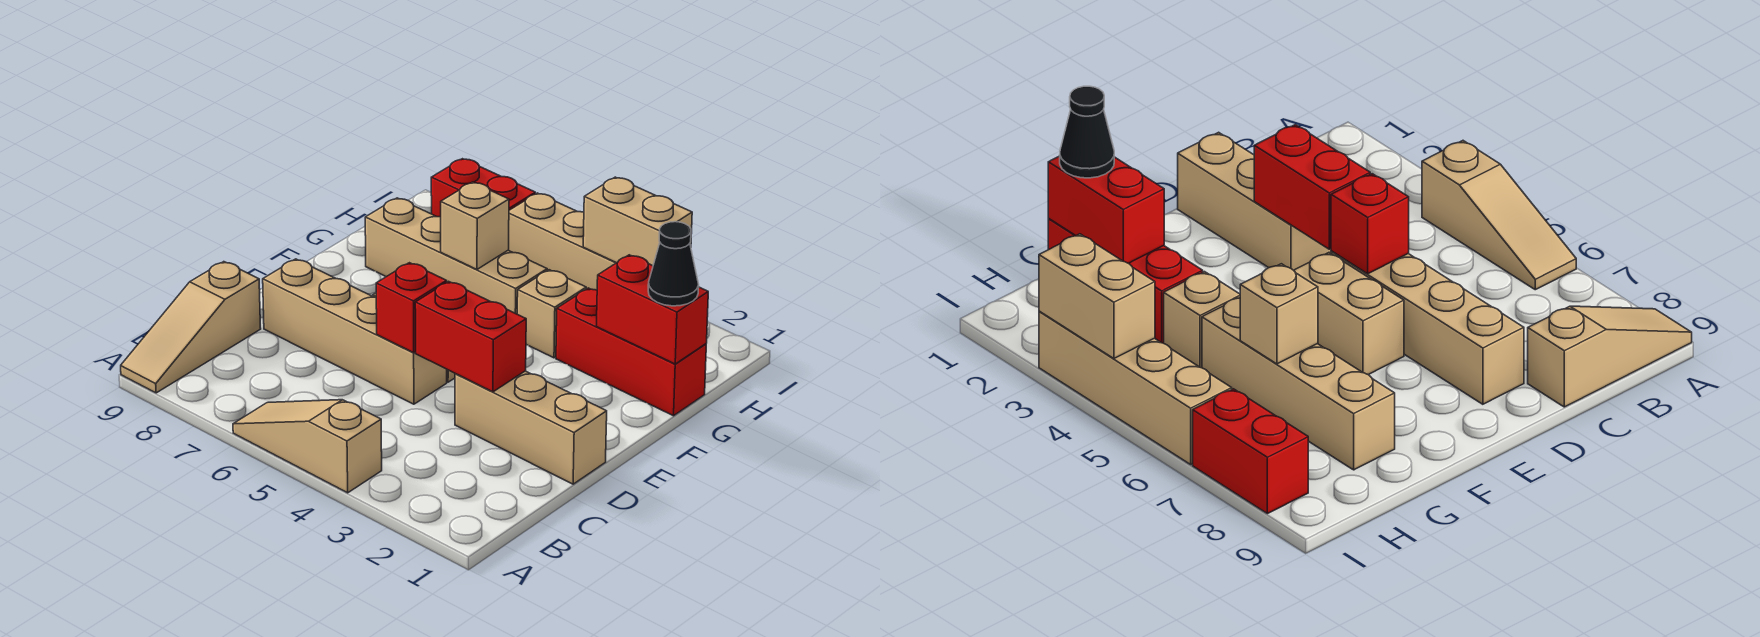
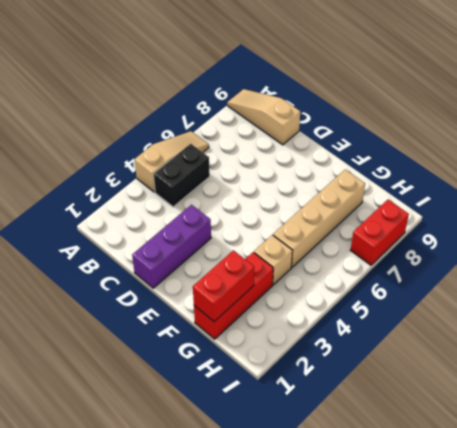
black 1x2 brick [153,144,210,207] -> none
purple 1x3 brick [132,205,211,288] -> tan 1x3 brick [455,371,607,484]
none -> tan 1x4 brick [263,259,447,404]
none -> tan 1x2 brick [1294,253,1404,375]
none -> tan 1x4 brick [509,193,616,290]

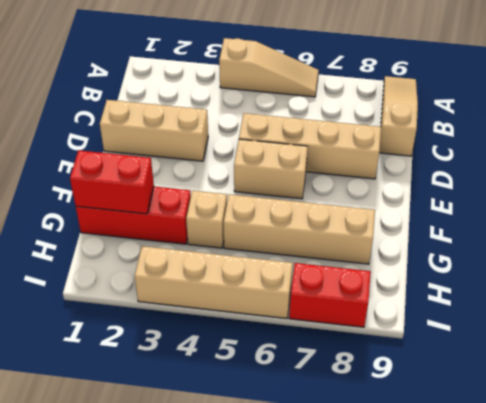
none -> red 1x2 brick [415,281,526,392]
none -> red 1x1 brick [376,263,447,353]
none -> tan 1x1 brick [441,182,509,269]

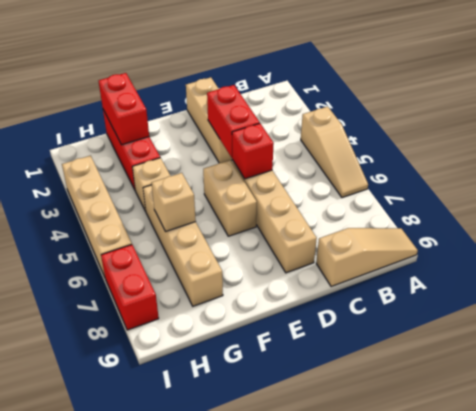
none -> tan 1x2 brick [583,177,692,266]
none -> black 1x1 cone [648,222,699,306]

